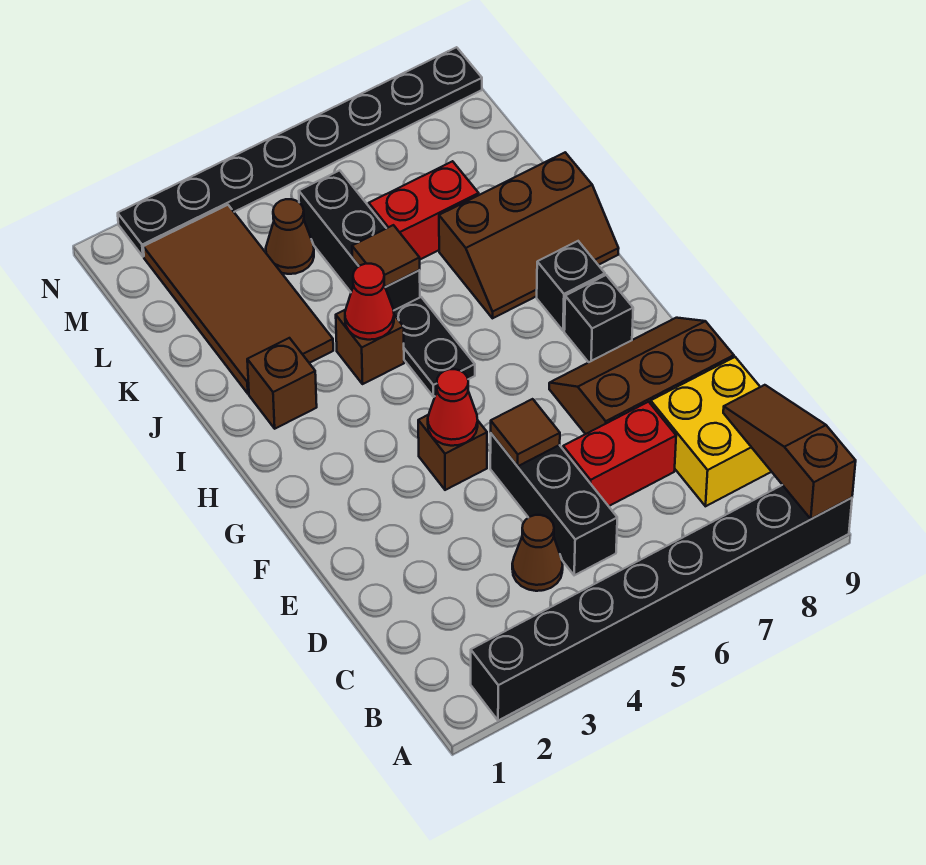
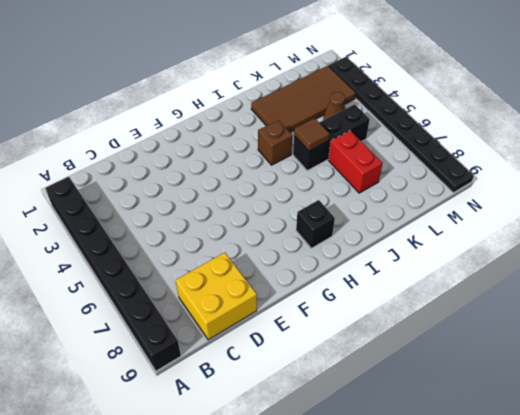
none -> brown 1x1 cone [512,515,563,591]
none -> black 1x3 brick [490,434,617,575]
none -> red 1x2 brick [563,402,676,506]

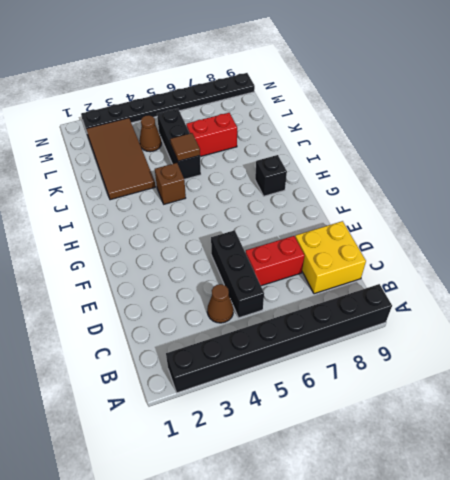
none -> brown 2x3 slope [549,318,734,434]
none -> brown 1x1 brick [418,415,487,490]
none -> black 1x1 brick [564,275,633,362]

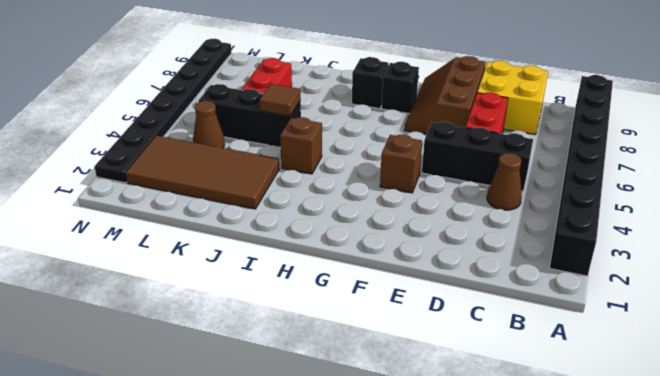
none -> black 1x2 plate [394,297,475,397]
none -> brown 1x1 brick [247,338,317,429]
none -> brown 2x3 slope [439,152,619,318]

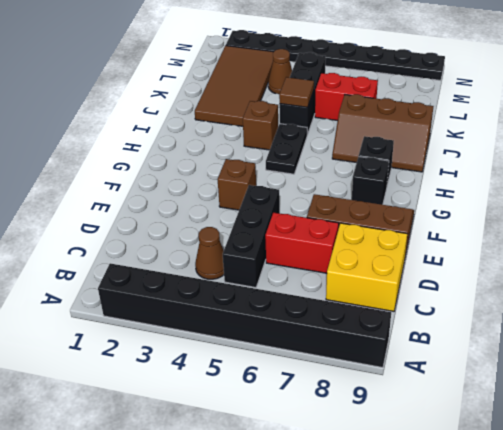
none -> brown 1x1 brick [247,338,317,429]
none -> brown 1x3 slope [723,385,856,519]
none -> brown 1x1 tile [491,399,560,466]

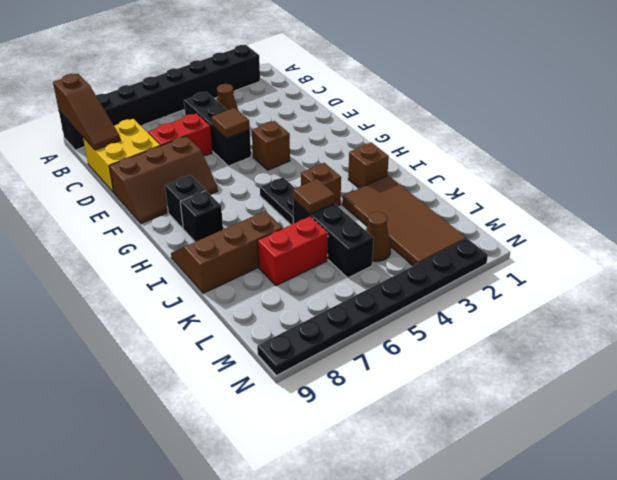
none -> red 1x1 cone [428,369,478,446]
none -> red 1x1 cone [345,264,394,340]

